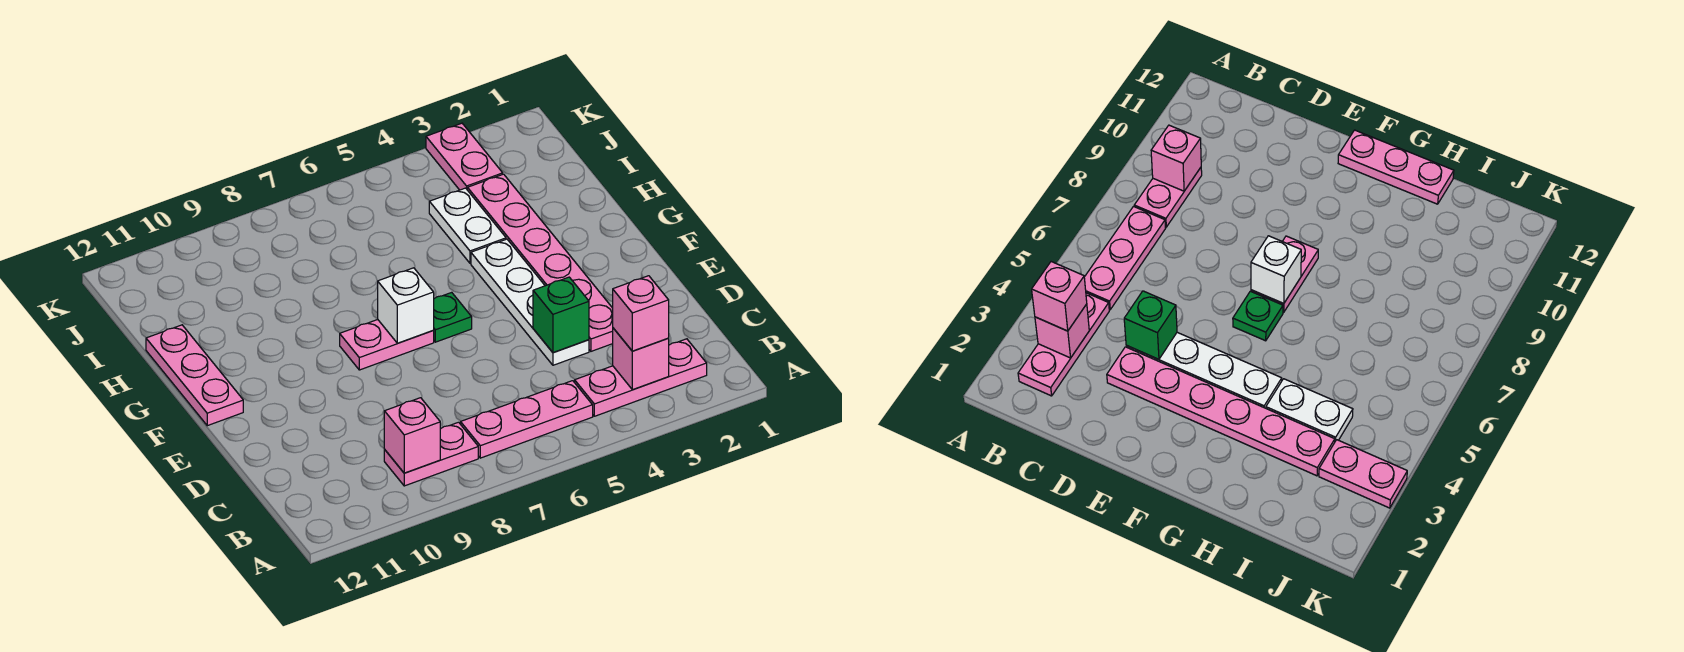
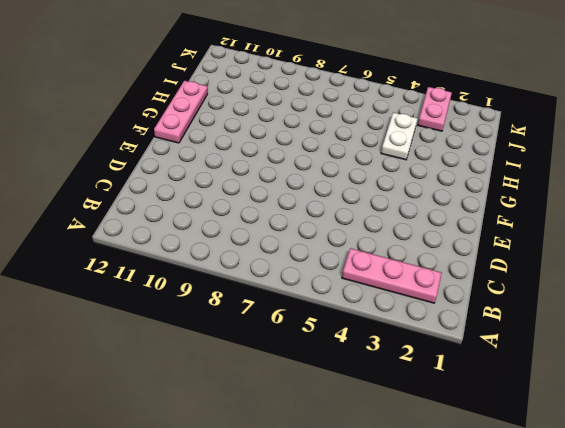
none -> pink 1x3 plate [461,381,593,458]
none -> pink 1x2 plate [384,422,478,486]
none -> pink 1x6 plate [467,174,613,351]

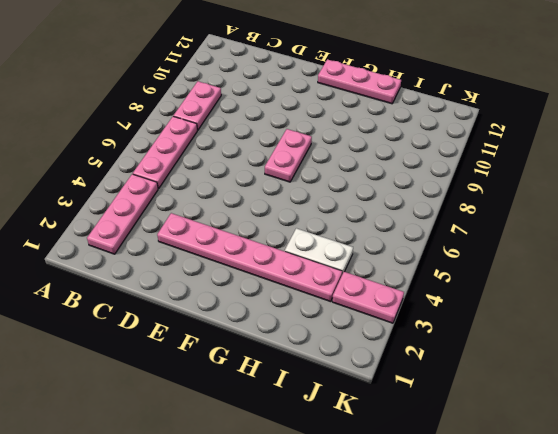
none -> white 1x4 plate [471,239,589,365]
none -> green 1x1 plate [433,292,472,342]
none -> pink 1x1 brick [613,328,669,390]

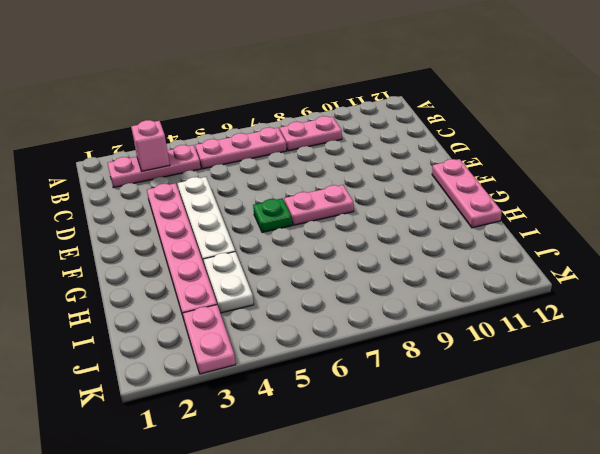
none -> pink 1x1 brick [384,398,440,473]
none -> green 1x1 brick [533,277,589,352]
none -> white 1x1 brick [378,268,434,343]

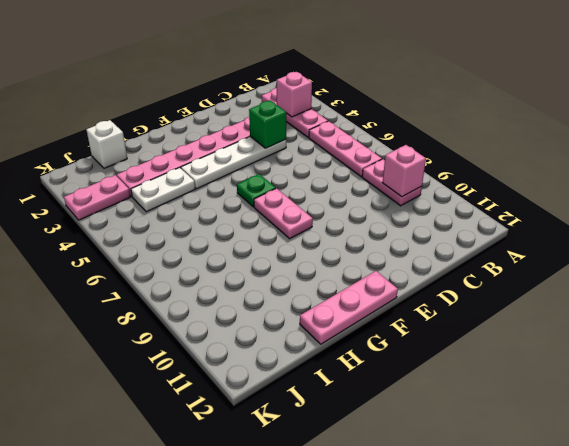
white 1x1 brick [86,120,127,168] -> white 1x1 brick moved to [378,268,434,343]
none -> pink 1x1 brick [613,276,669,351]

